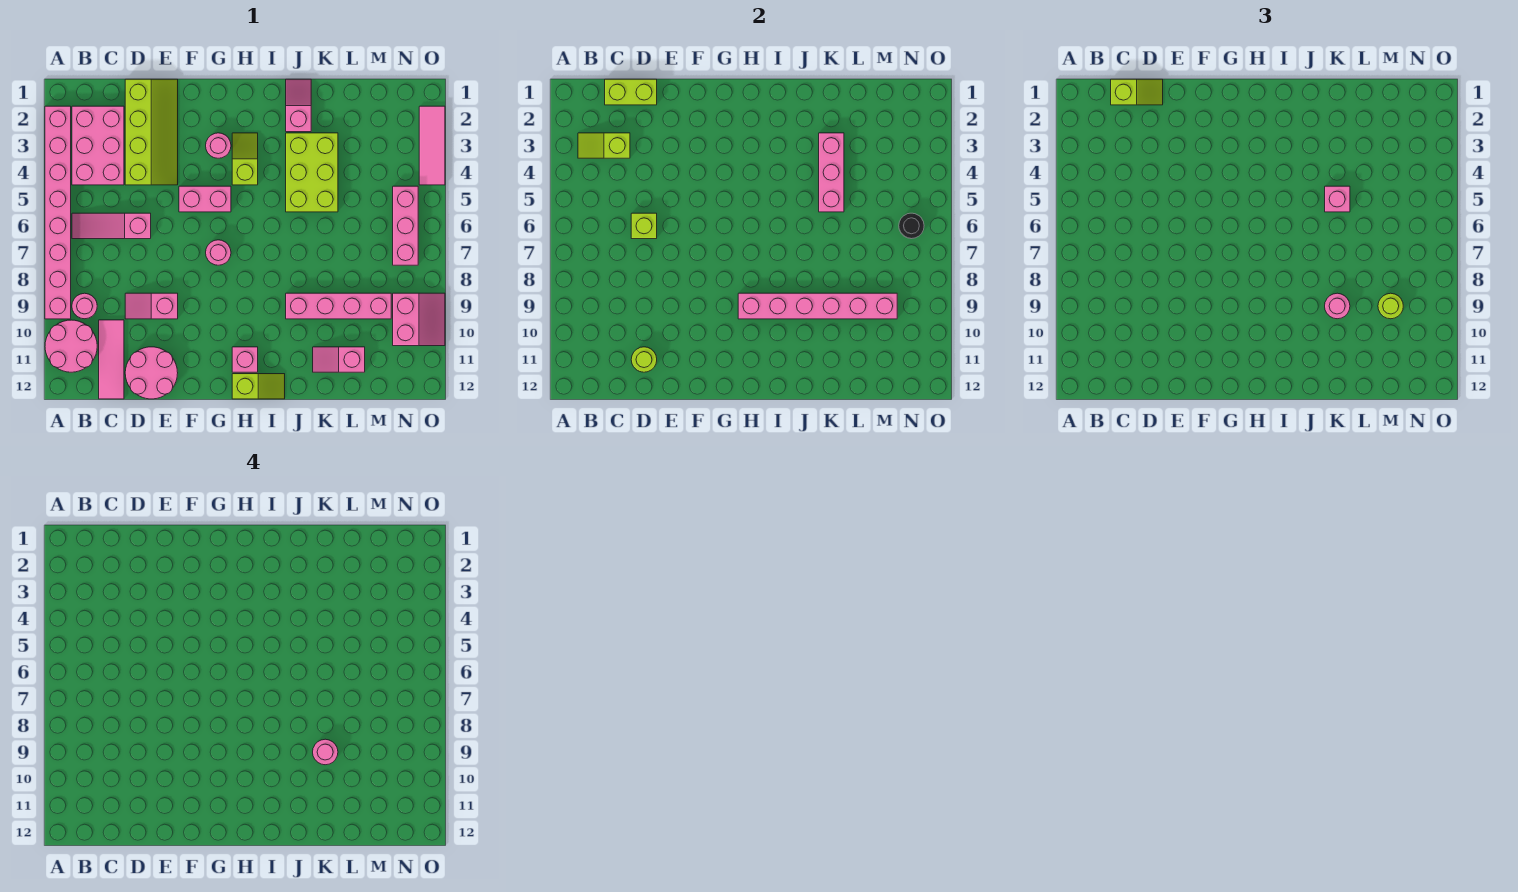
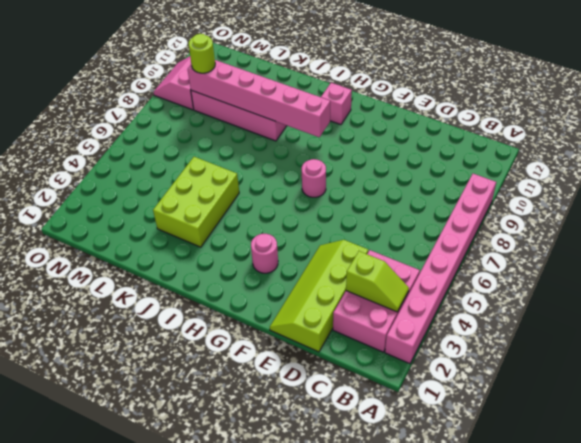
none -> pink 2x2 round brick [45,320,97,372]
none -> pink 1x3 slope [72,213,151,239]
none -> pink 1x1 round brick [72,293,97,319]
none -> pink 1x3 tile [99,320,124,399]

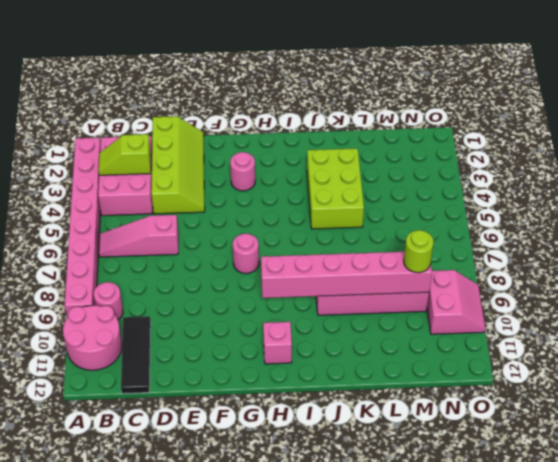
black 1x3 tile [121,316,151,394] -> pink 1x3 tile [99,320,124,399]
none -> pink 1x2 slope [125,293,178,319]
none -> pink 2x2 round brick [125,347,178,399]
none -> pink 1x2 brick [179,186,231,212]
none -> lime 1x2 slope [232,133,258,185]

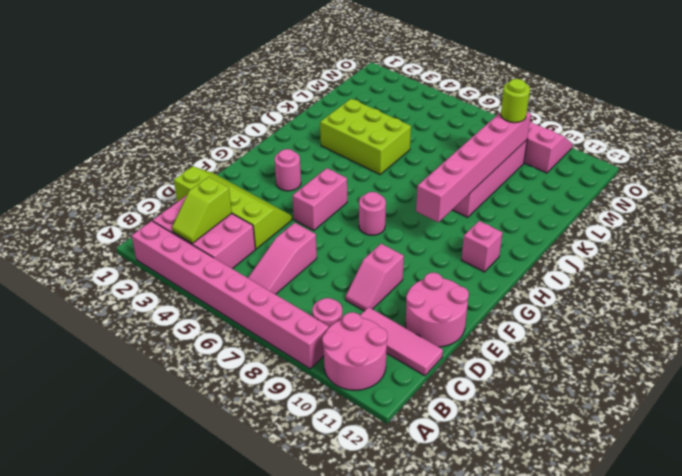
none -> lime 1x2 slope [232,133,258,185]
none -> lime 1x2 slope [232,374,285,399]
none -> pink 1x2 slope [286,79,311,132]
none -> pink 1x2 slope [313,347,365,372]

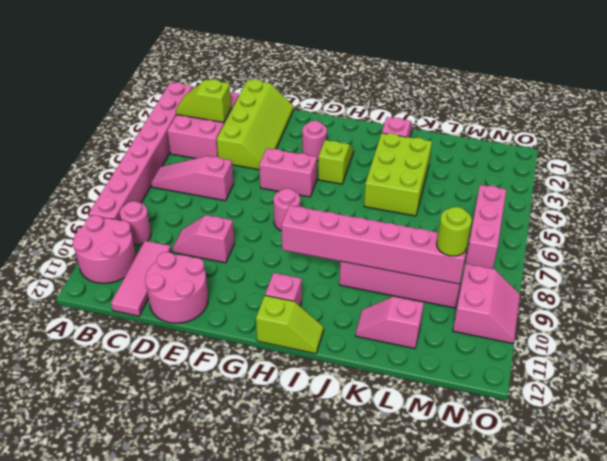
none -> pink 1x3 tile [419,106,445,185]
none -> lime 1x2 brick [605,79,657,105]
none -> lime 1x1 brick [631,213,657,239]
none -> lime 1x1 round brick [631,347,657,372]

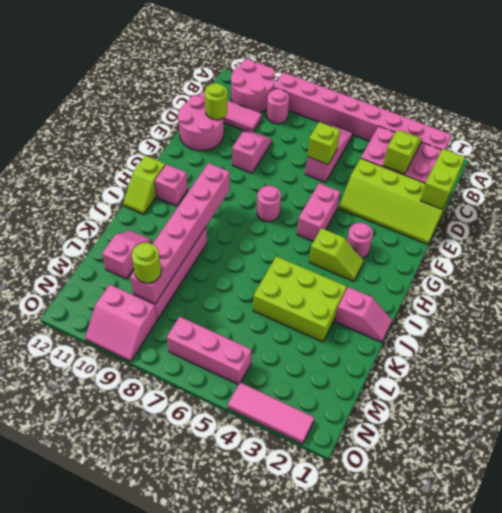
none -> pink 1x3 brick [819,133,844,212]
none -> black 1x1 round brick [899,213,924,239]
none -> lime 1x2 slope [1111,79,1163,105]
none -> pink 1x1 brick [1325,186,1350,212]

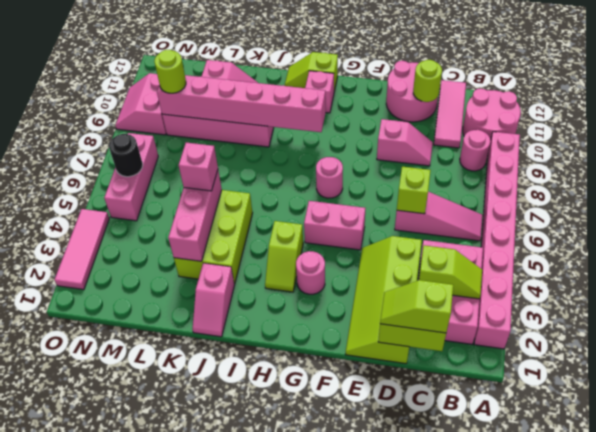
none -> pink 1x1 round brick [1325,293,1350,319]
none -> pink 1x1 round brick [313,739,338,765]

